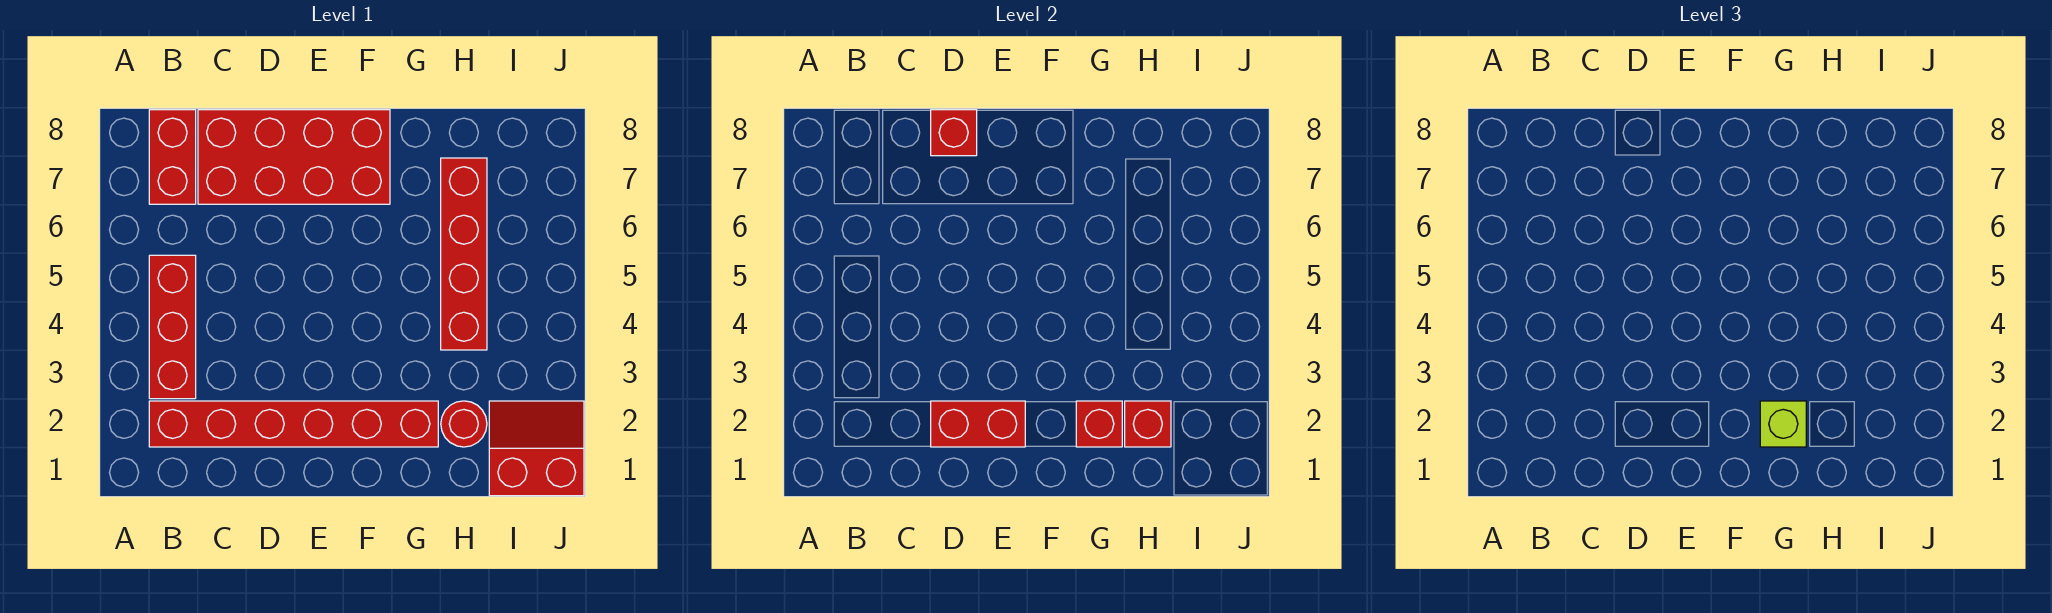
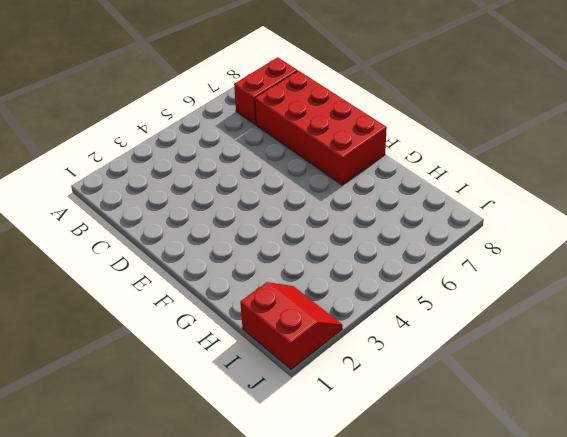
none -> red 1x6 brick [149,401,438,447]
none -> red 1x3 brick [149,255,196,399]
none -> red 1x1 round brick [441,401,487,447]

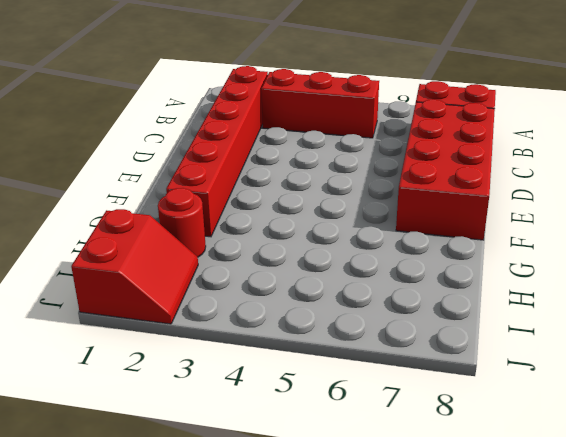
none -> red 1x4 brick [441,158,487,350]
none -> red 1x2 brick [931,401,1025,447]
none -> red 1x1 brick [931,110,977,156]

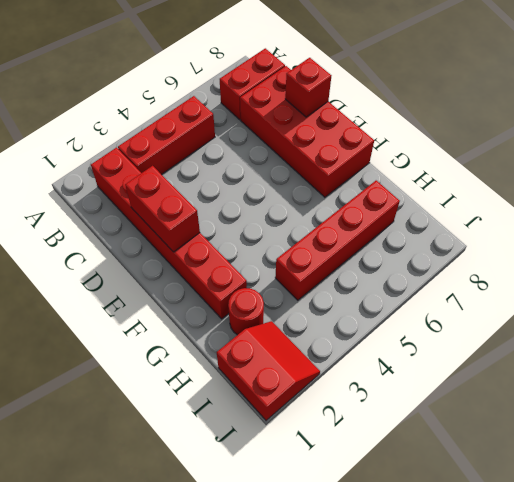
none -> red 1x1 brick [1076,401,1122,447]
none -> red 1x1 brick [1125,401,1171,447]
none -> lime 1x1 brick [1760,401,1806,447]

